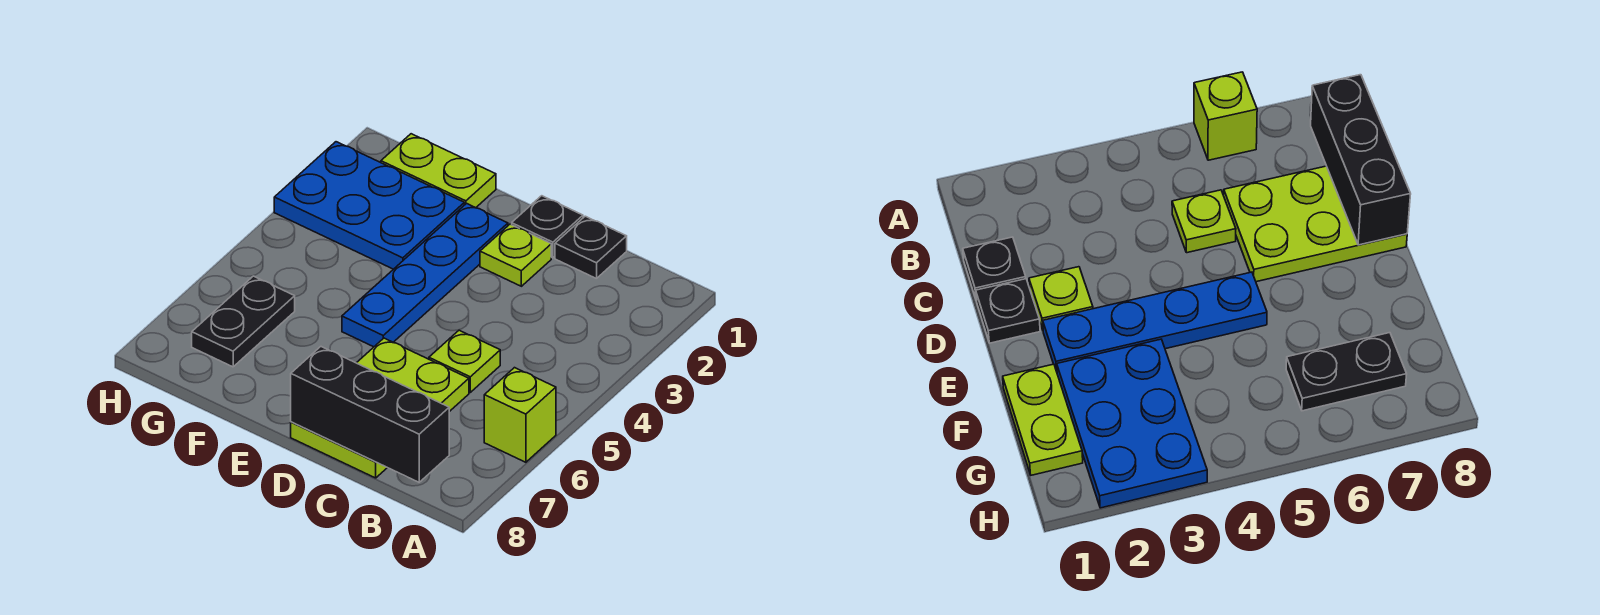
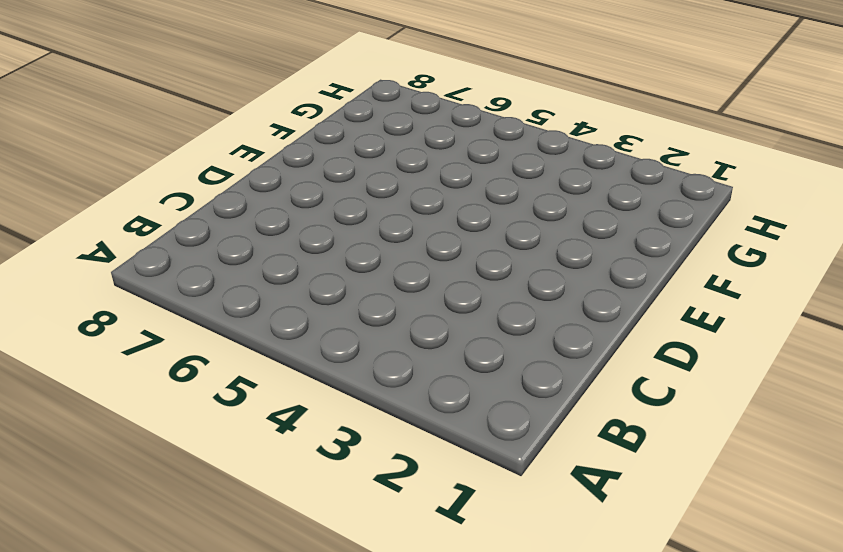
none -> lime 1x1 brick [484,368,556,462]
none -> black 1x1 plate [555,216,627,279]

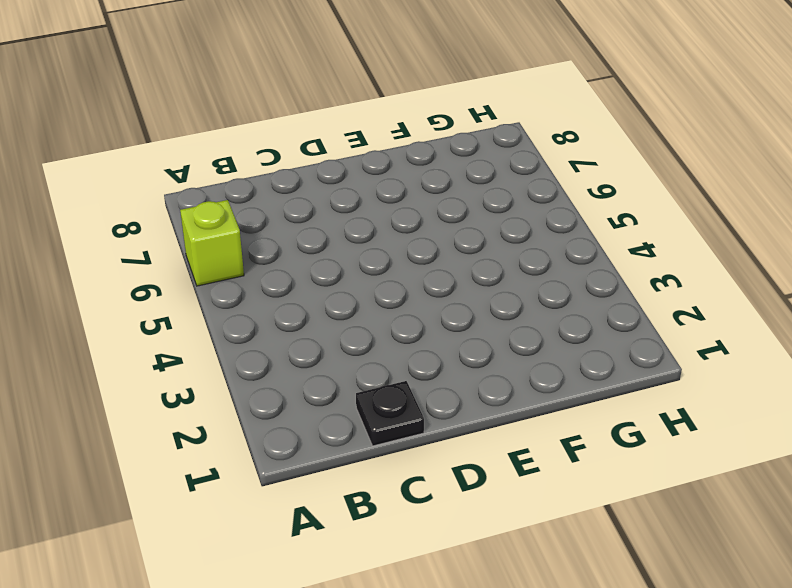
none -> lime 1x1 plate [429,330,500,392]
none -> lime 2x3 plate [291,338,469,478]

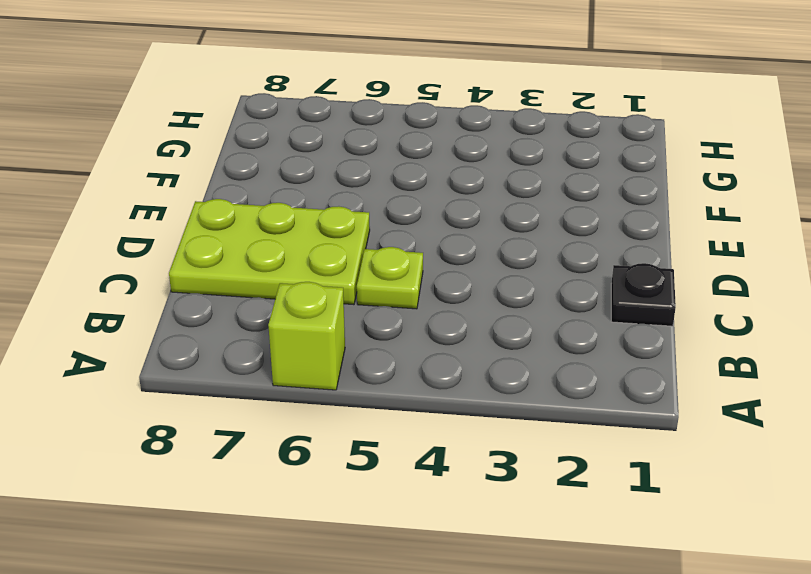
none -> black 1x1 plate [512,196,583,258]
none -> lime 1x1 plate [480,224,551,286]

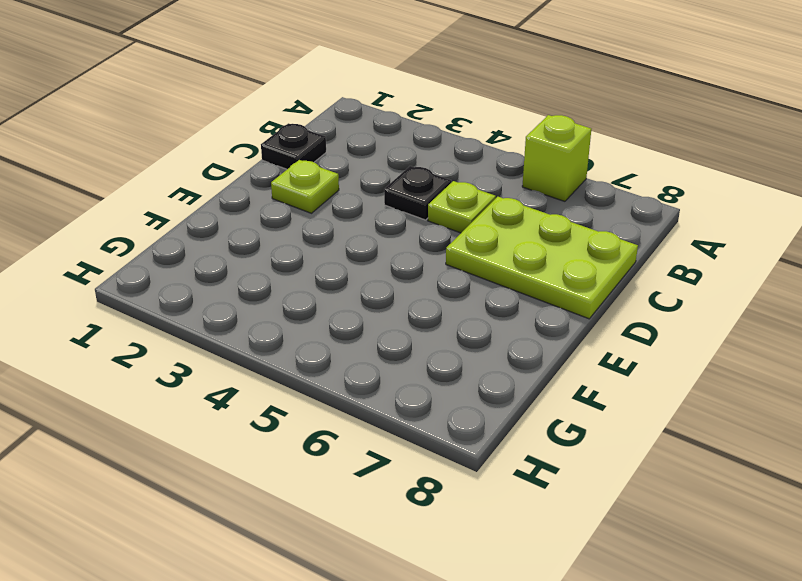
black 1x1 plate [384,166,451,220] -> black 1x1 plate moved to [512,196,583,258]
none -> blue 1x4 plate [342,204,508,347]
none -> lime 1x2 plate [381,134,496,208]

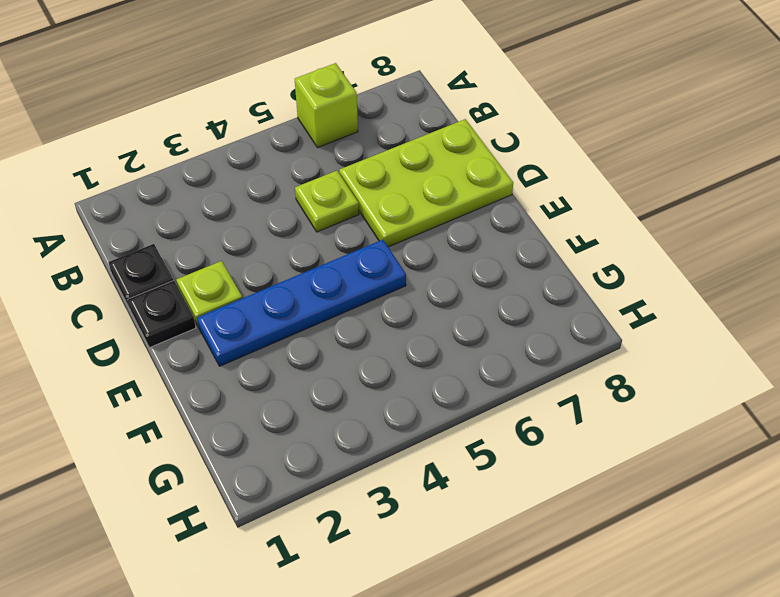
none -> lime 1x2 plate [381,134,496,208]
none -> blue 2x3 plate [274,142,464,269]

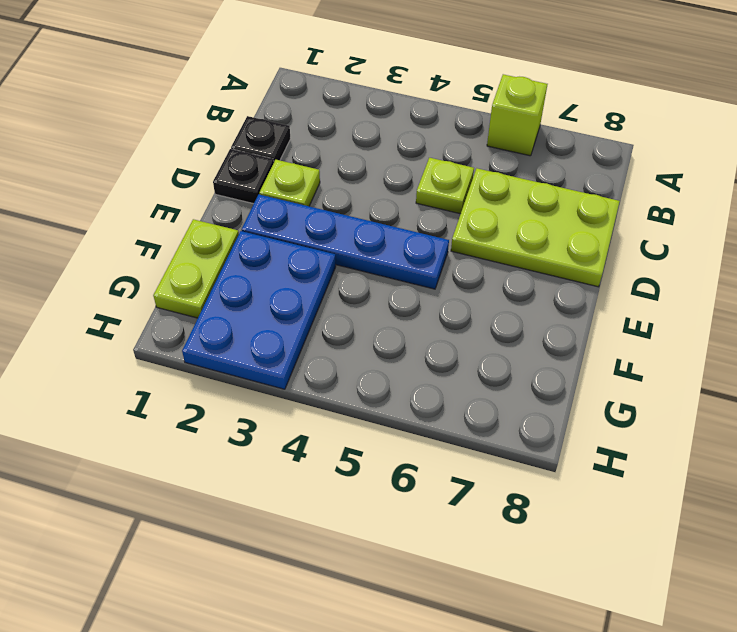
none -> black 1x2 plate [192,276,295,367]
none -> black 1x3 brick [291,347,449,482]

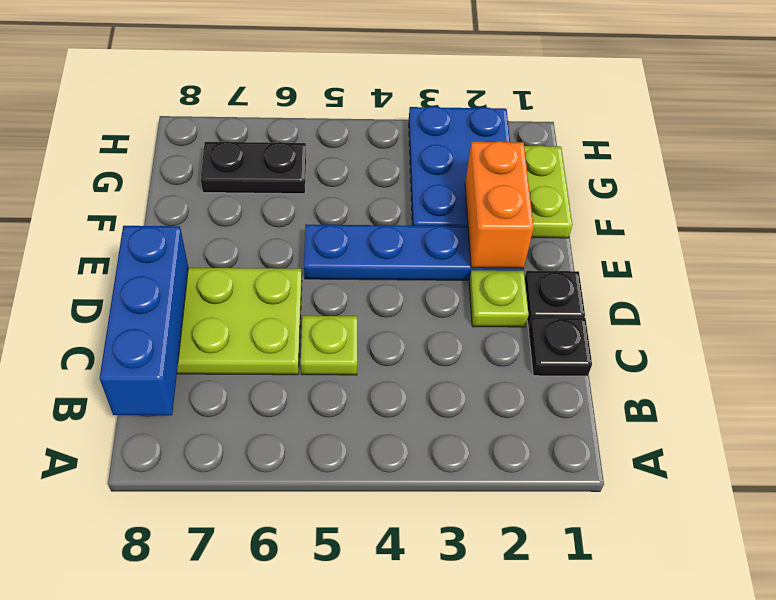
blue 1x3 brick [99,226,188,415] -> black 1x3 brick [291,347,449,482]
orange 1x2 brick [465,141,534,268] -> none
none -> lime 1x1 brick [484,368,556,462]

